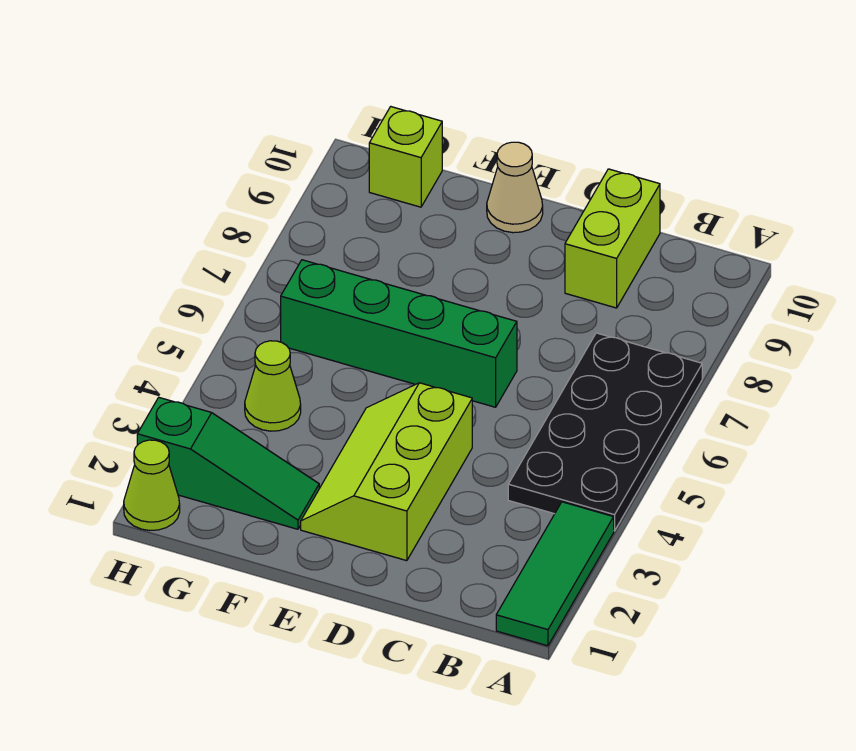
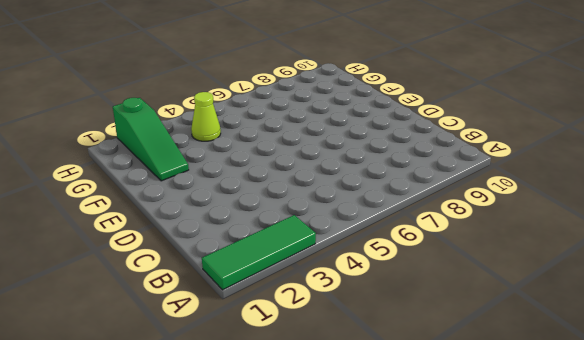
none -> black 2x4 plate [508,333,702,531]
none -> lime 1x2 brick [565,169,660,308]

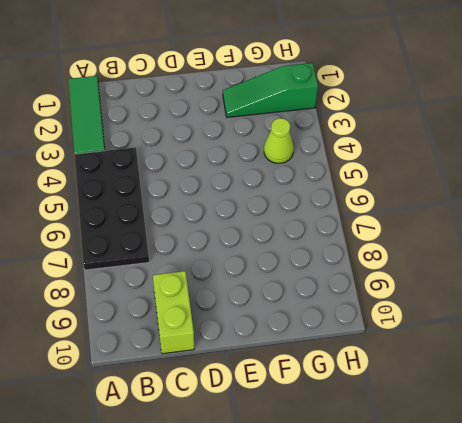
none -> lime 2x3 slope [301,383,472,561]
none -> green 1x4 brick [281,260,517,407]

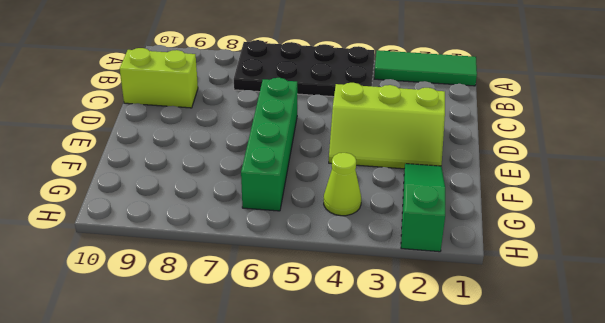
none -> tan 1x1 cone [487,142,543,233]
none -> lime 1x1 brick [369,107,442,207]

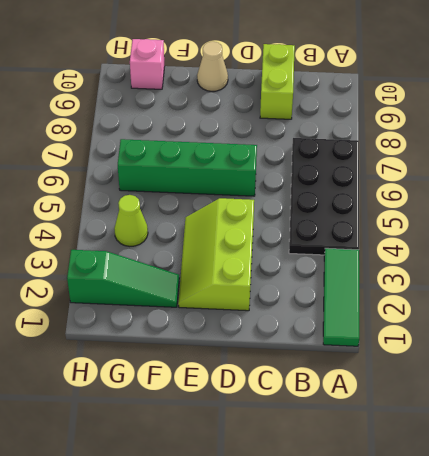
pink 1x1 brick [130,39,165,89] -> lime 1x1 brick [369,107,442,207]
none -> lime 1x1 cone [124,440,180,531]

